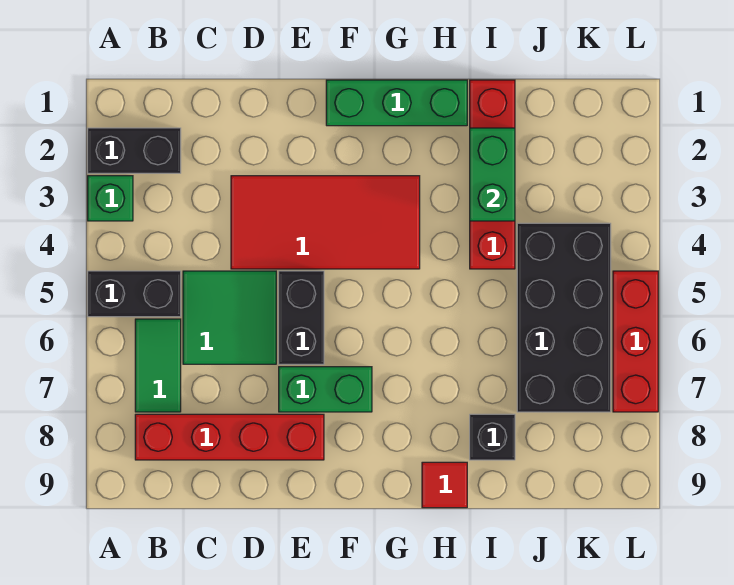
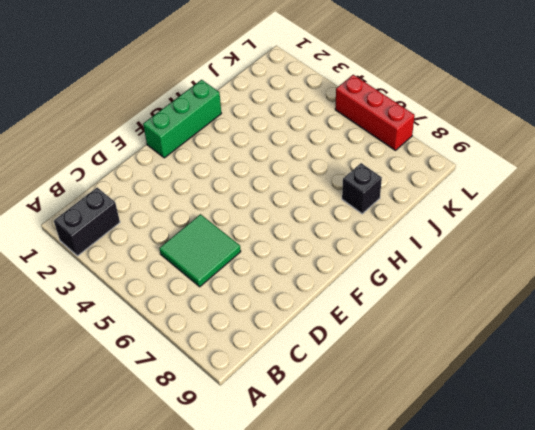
none -> green 1x1 brick [88,176,133,221]
none -> black 1x2 brick [88,271,181,317]
none -> green 1x2 tile [135,319,181,412]

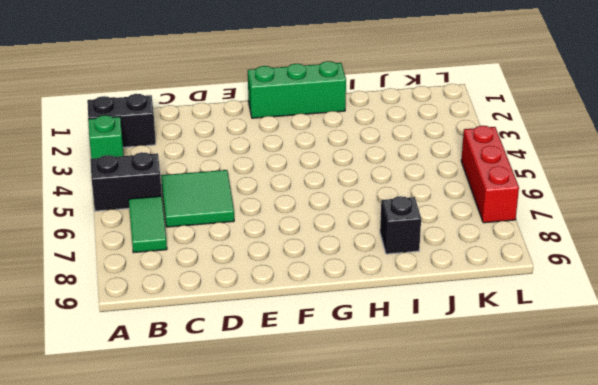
none -> red 1x4 brick [135,414,324,460]
none -> red 2x4 tile [231,176,420,269]
none -> black 1x2 brick [279,271,324,364]

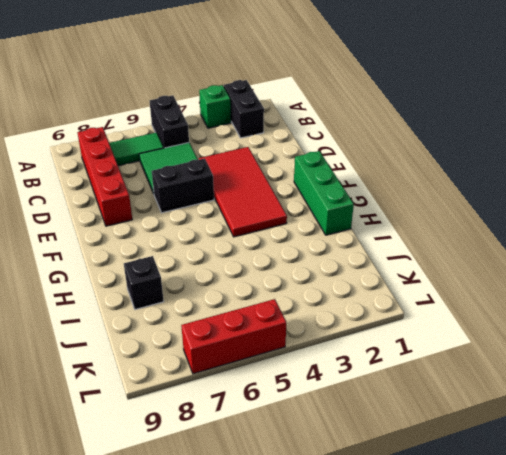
none -> green 1x2 brick [279,367,372,412]
none -> red 1x1 tile [422,462,467,508]
none -> red 1x4 brick [470,80,515,269]

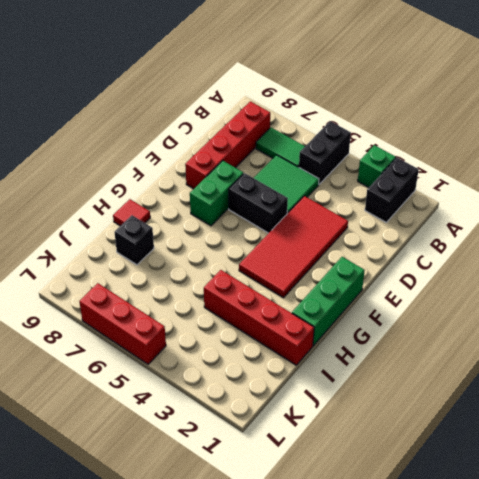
none -> black 2x4 brick [517,223,611,412]
none -> green 1x2 brick [470,128,515,221]

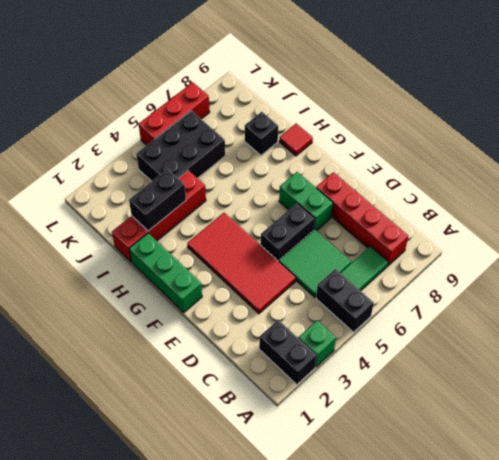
black 1x2 brick [129,169,186,231] -> green 1x2 brick [470,128,515,221]
black 2x3 brick [136,111,225,181] -> black 2x4 brick [517,223,611,412]

